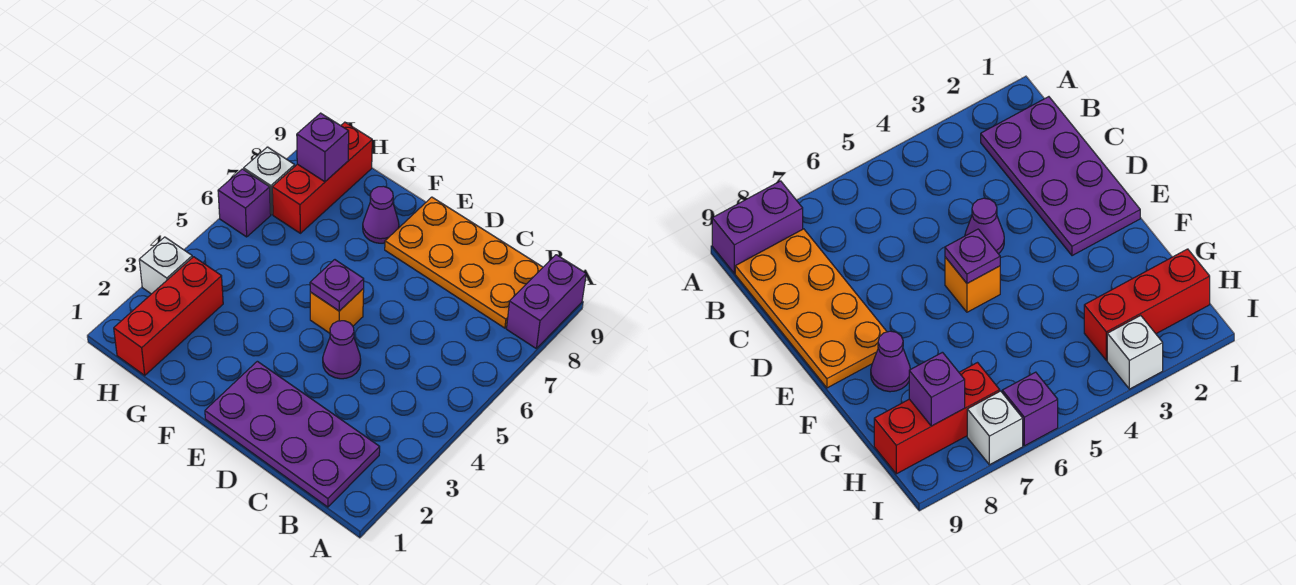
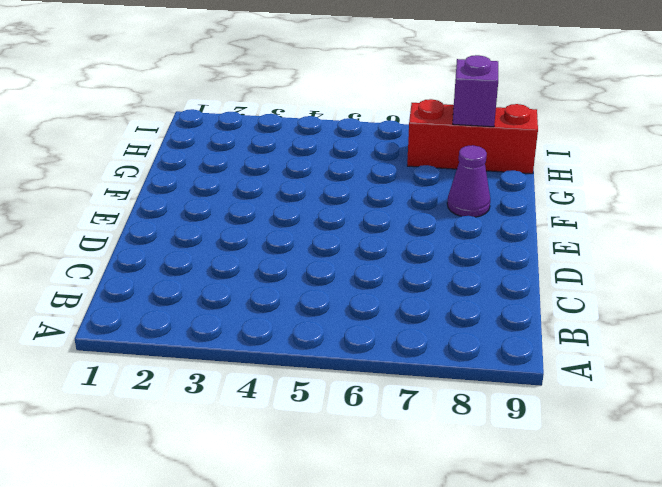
none -> purple 1x2 brick [507,255,586,348]
none -> purple 2x4 plate [205,361,380,507]
none -> orange 2x4 plate [385,197,543,328]

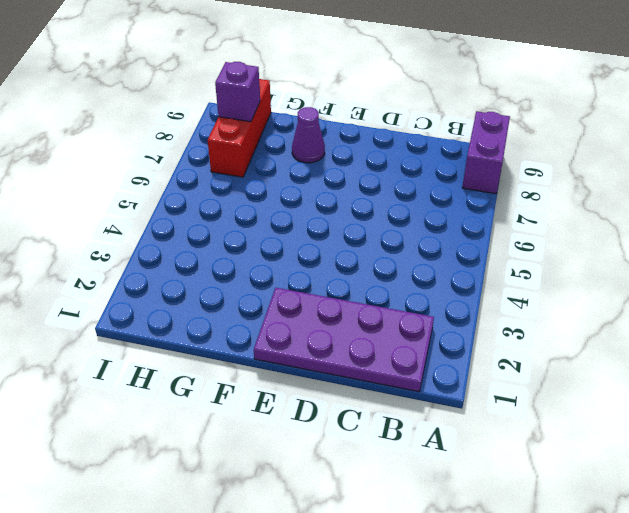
none -> orange 2x4 plate [385,197,543,328]
none -> purple 1x1 cone [323,321,361,379]
none -> orange 1x1 brick [310,288,364,333]

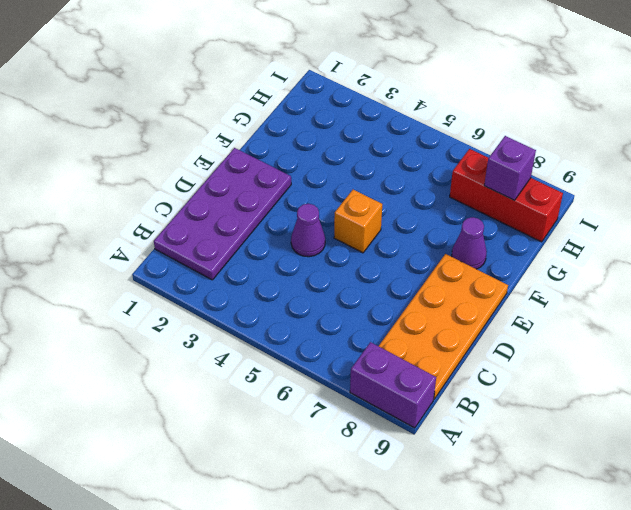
none -> red 1x3 brick [114,257,223,375]
none -> white 1x1 brick [139,237,192,294]
none -> purple 1x1 brick [218,169,271,237]

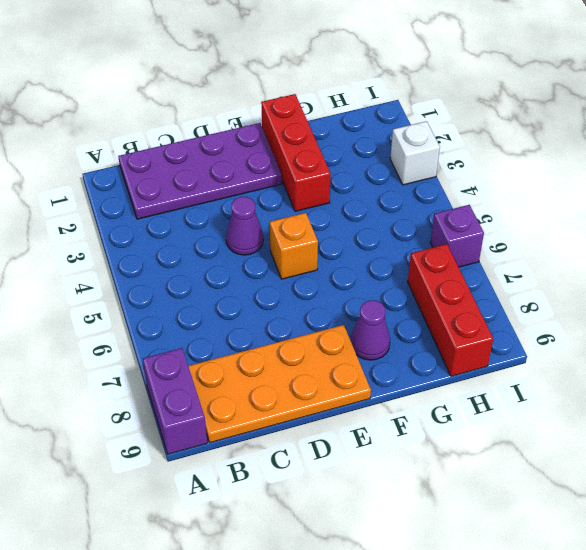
red 1x3 brick [261,94,331,211] -> red 1x3 brick moved to [114,257,223,375]
none -> white 1x1 brick [244,147,295,214]
none -> purple 1x1 plate [310,260,364,311]
none -> purple 1x1 brick [297,113,349,182]

